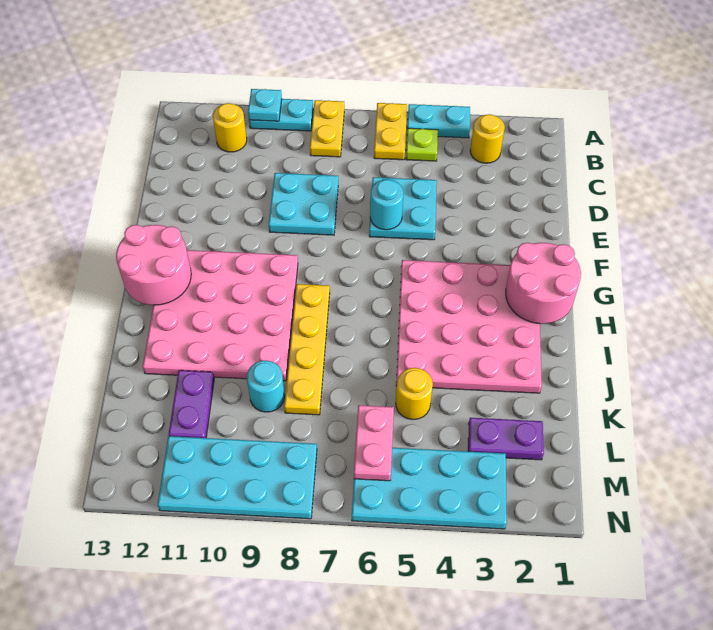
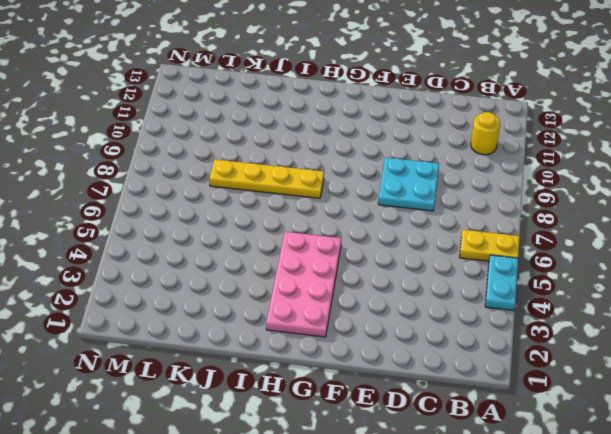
pink 2x4 plate [266,232,341,337] -> pink 4x4 plate [396,260,542,393]
none -> yellow 1x2 plate [310,100,344,157]
none -> cyan 1x2 plate [249,99,313,131]
none -> yellow 1x1 round brick [470,114,505,163]

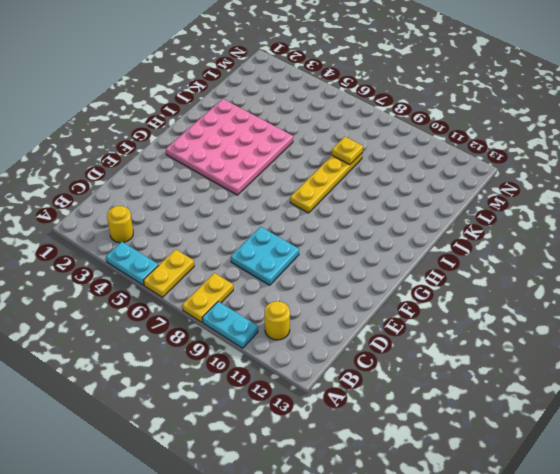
yellow 1x1 plate [332,137,363,165] -> none
none -> lime 1x1 plate [406,128,438,161]
none -> cyan 2x2 plate [369,177,437,240]
none -> pink 4x4 plate [143,250,298,381]

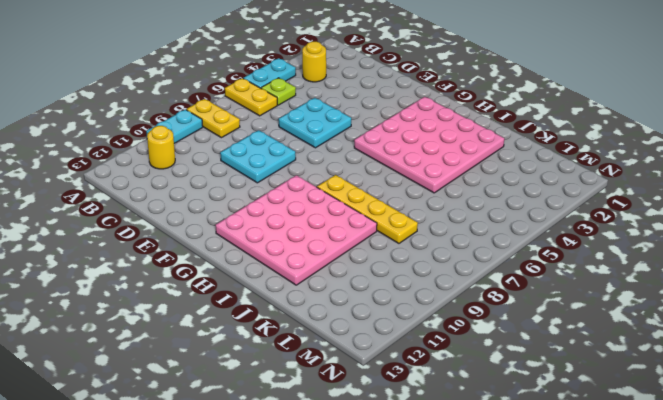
none -> yellow 1x1 round brick [396,368,433,420]
none -> cyan 1x1 round brick [247,360,285,412]
none -> purple 1x2 plate [169,370,214,438]

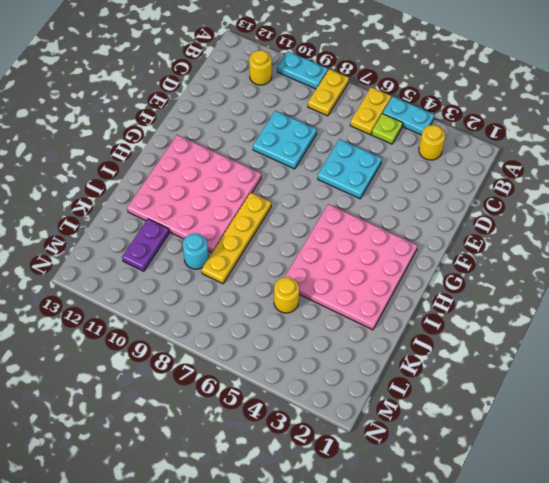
none -> purple 1x2 plate [468,418,544,460]
none -> cyan 2x4 plate [352,448,507,529]
none -> cyan 2x4 plate [158,436,317,519]

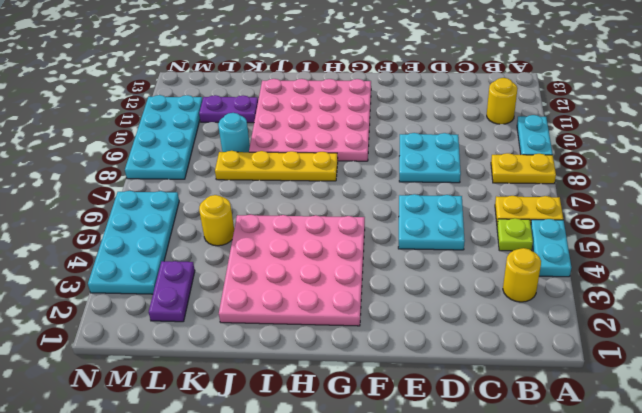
none -> cyan 1x1 plate [248,89,282,121]
none -> cyan 1x1 round brick [370,179,403,230]
none -> pink 2x2 round brick [506,243,581,324]

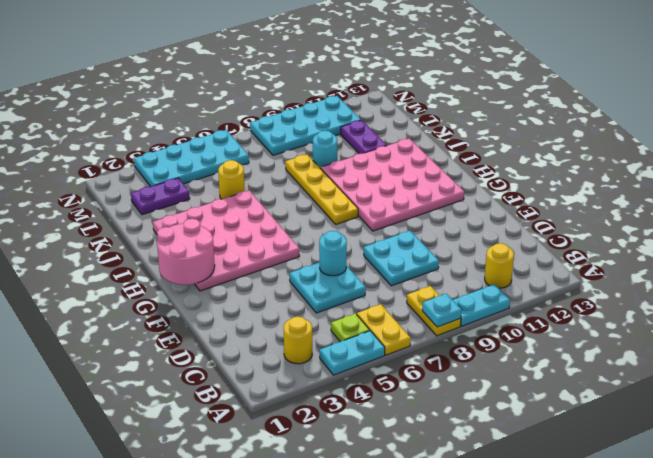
cyan 1x1 plate [422,294,461,327] -> cyan 1x1 plate moved to [248,89,282,121]
none -> pink 2x2 round brick [116,225,191,305]
none -> pink 1x2 plate [354,405,394,481]

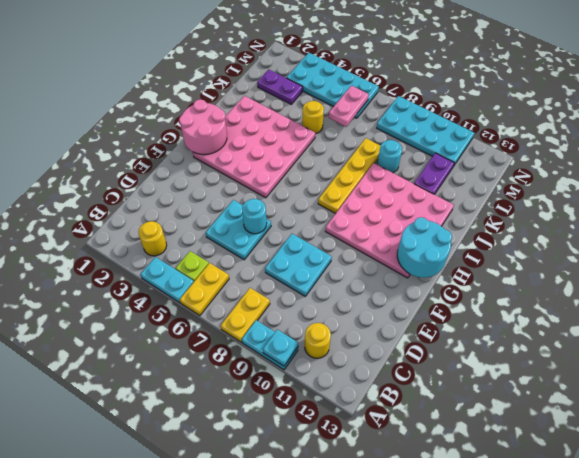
cyan 2x2 round brick [397,217,452,278] -> pink 2x2 round brick [116,225,191,305]

